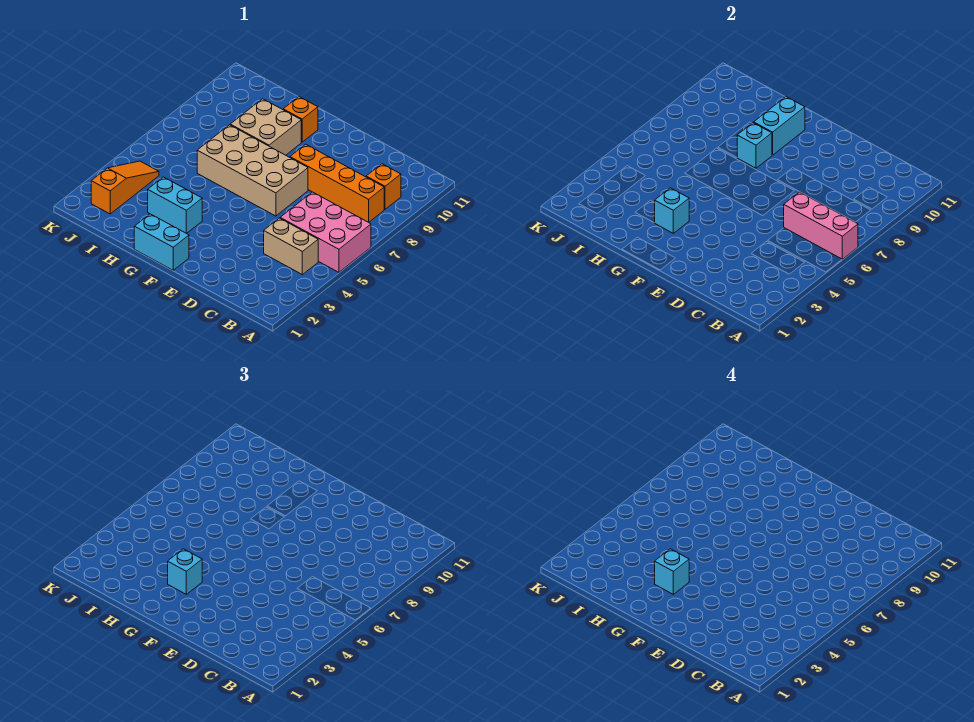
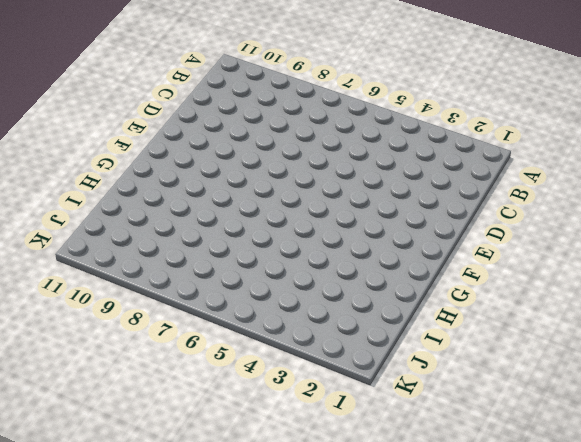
none -> pink 2x3 brick [280,192,371,272]
none -> tan 1x2 brick [264,218,318,275]
none -> orange 1x4 brick [290,144,384,222]

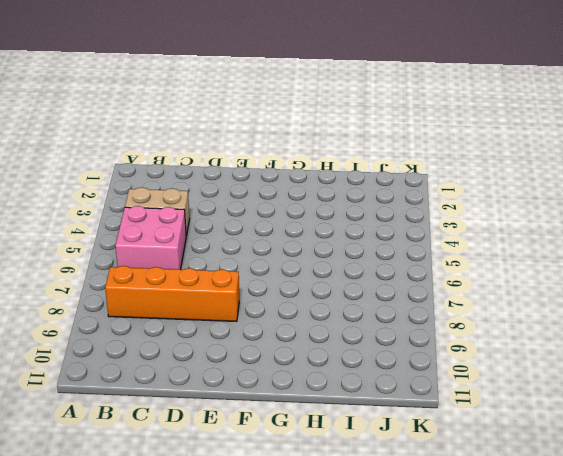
pink 2x2 brick [115,206,186,269] -> pink 2x3 brick [280,192,371,272]
none -> orange 1x1 brick [366,164,401,209]
none -> tan 2x4 brick [197,125,308,216]
none -> cyan 1x2 brick [134,214,189,270]

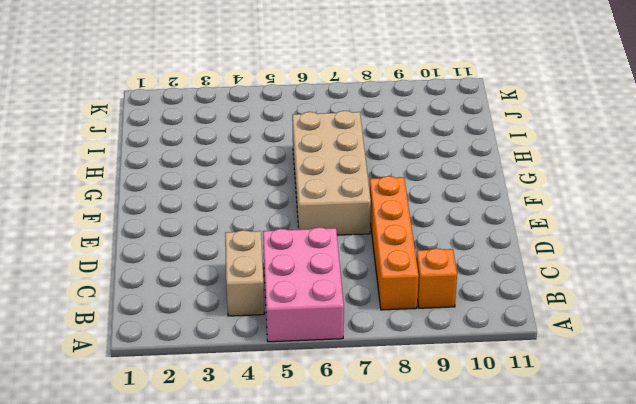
none -> cyan 1x2 brick [134,214,189,270]
none -> cyan 1x2 brick [148,177,202,233]
none -> tan 2x2 brick [230,99,301,155]

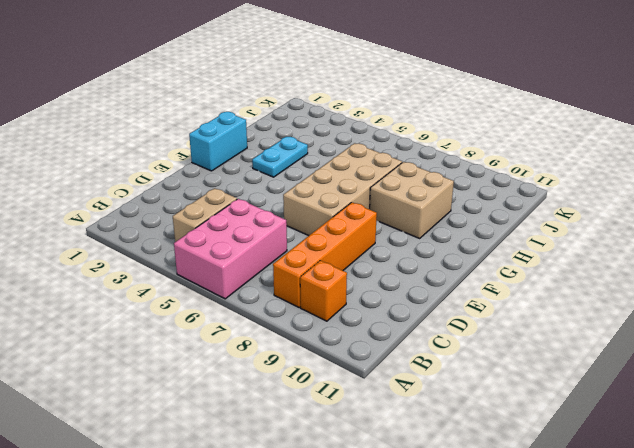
cyan 1x2 plate [252,137,308,177] -> cyan 1x2 brick [148,177,202,233]
none -> orange 1x1 brick [283,97,318,142]
none -> orange 1x3 slope [91,161,159,214]
none -> pink 1x3 brick [784,192,858,259]

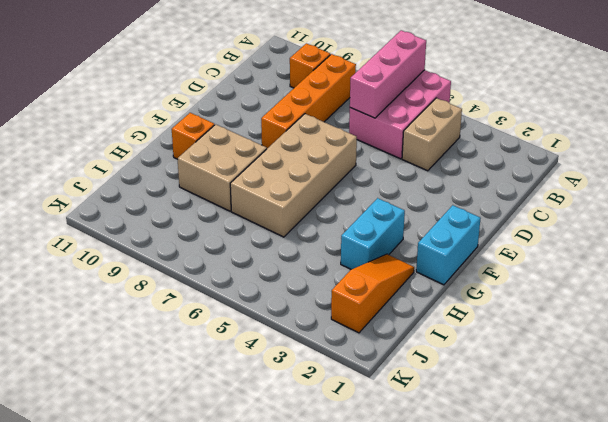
orange 1x3 slope [331,254,414,333] -> orange 1x3 slope turned to [91,161,159,214]
none -> cyan 1x1 brick [655,188,689,233]
none -> cyan 1x1 brick [737,123,772,168]
none -> cyan 1x2 brick [754,97,805,155]

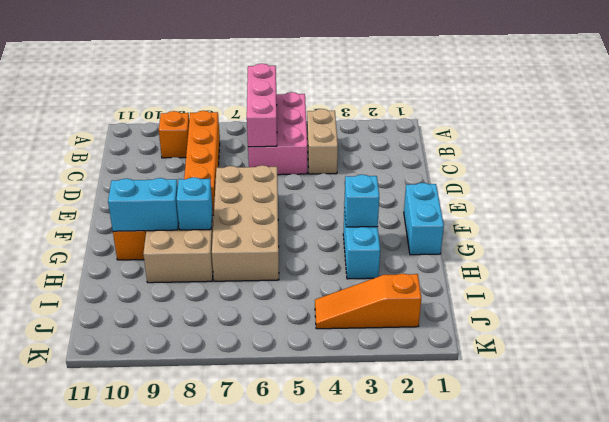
none -> cyan 1x1 brick [168,549,202,594]
none -> cyan 1x1 brick [655,549,689,594]

